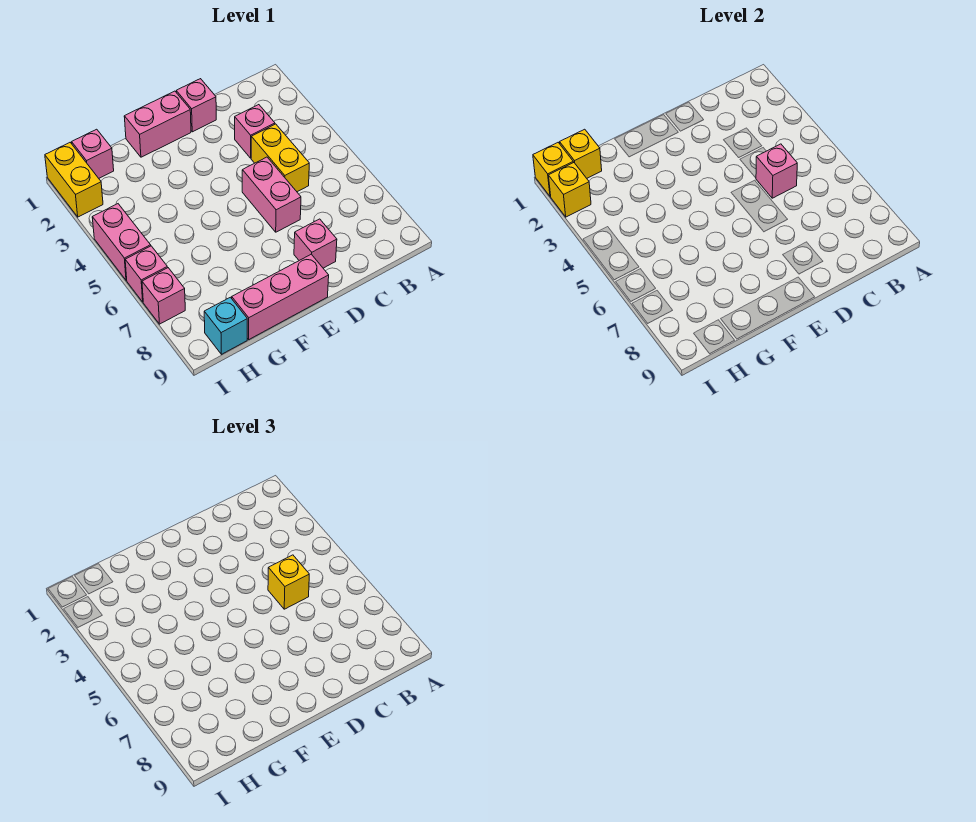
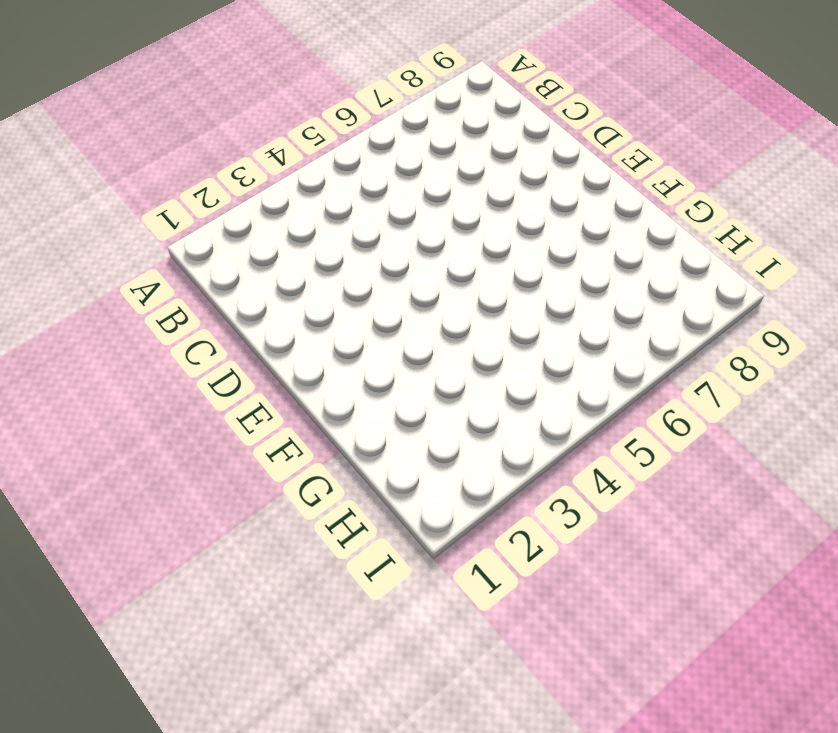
none -> pink 1x1 brick [235,105,275,158]
none -> yellow 1x2 brick [251,124,309,192]
none -> pink 1x1 brick [176,79,216,132]

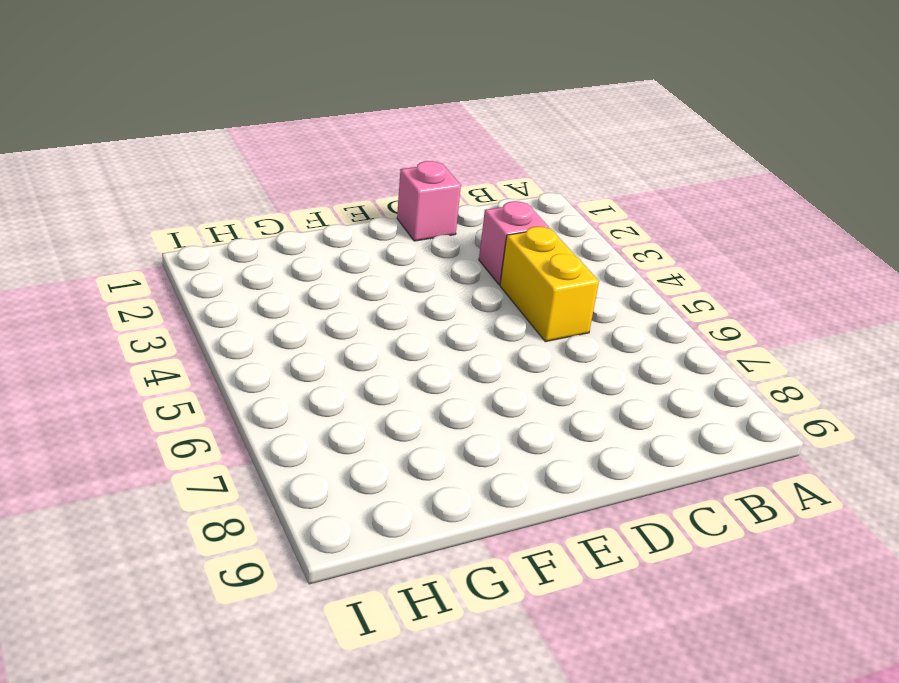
none -> pink 1x2 brick [242,157,301,232]
none -> pink 1x1 brick [294,219,337,268]
none -> pink 1x2 brick [124,91,191,157]

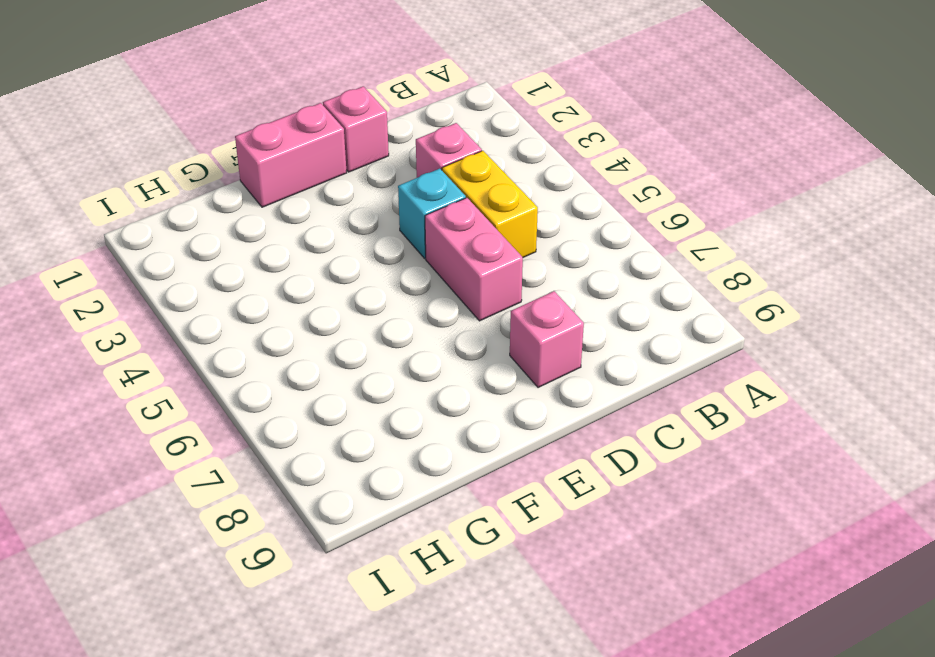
cyan 1x1 brick [398,169,466,258] -> cyan 1x1 brick moved to [204,297,247,354]
none -> pink 1x3 brick [232,254,329,339]
none -> pink 1x1 brick [72,129,114,178]
none -> yellow 1x2 brick [45,143,103,217]

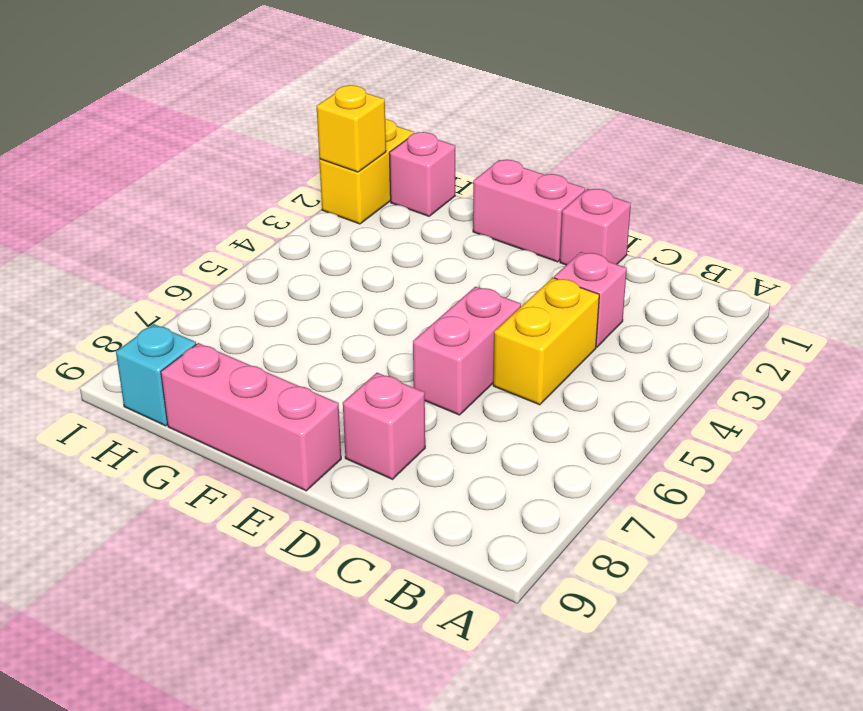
none -> pink 1x2 brick [92,204,151,280]
none -> pink 1x1 brick [125,246,168,302]
none -> pink 1x1 brick [142,268,185,324]

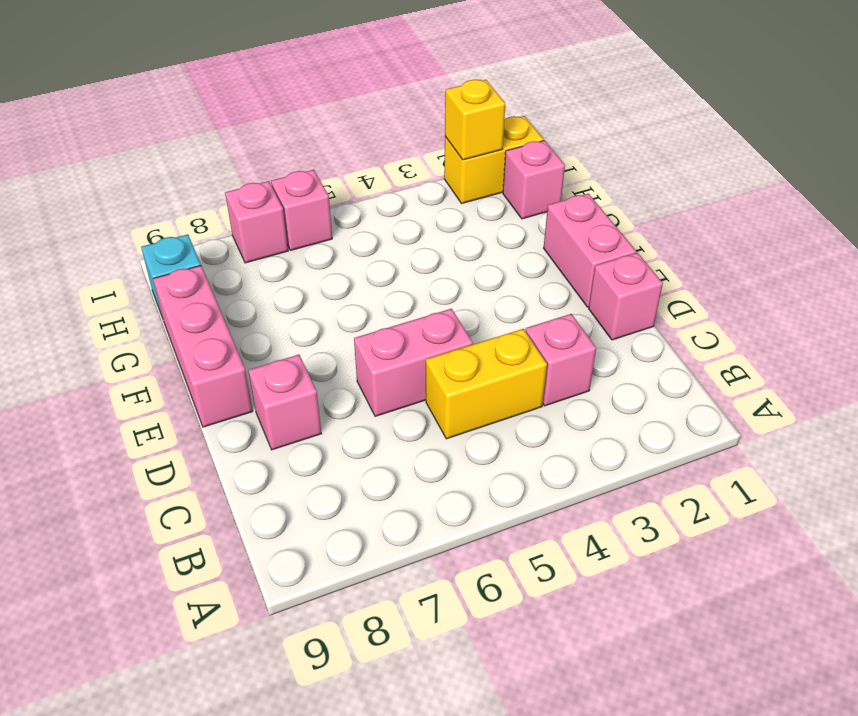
none -> pink 1x2 brick [92,204,151,280]
none -> pink 1x1 brick [756,144,797,198]
none -> yellow 1x1 brick [560,129,602,178]

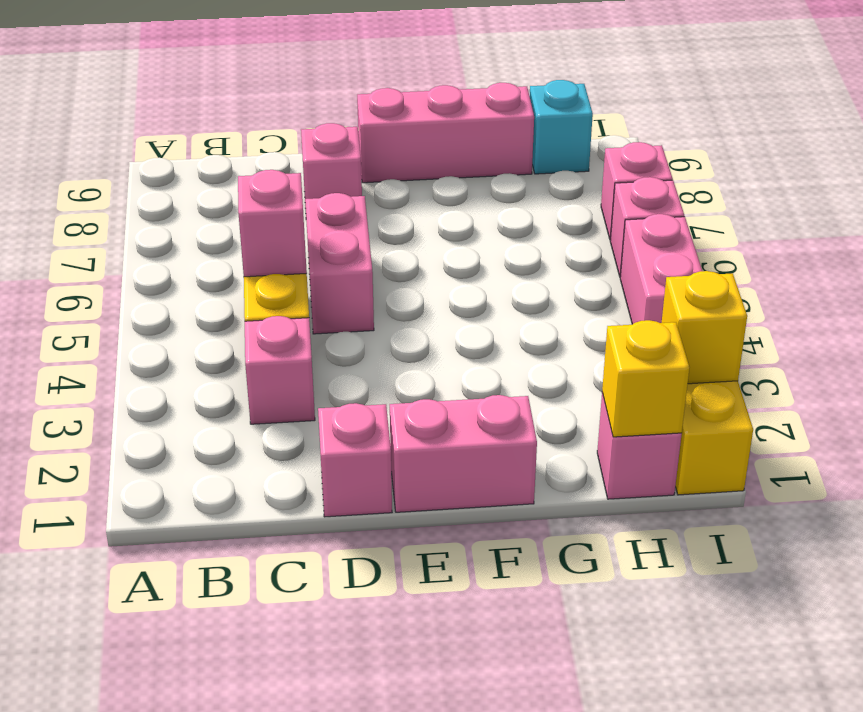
none -> yellow 1x1 brick [533,143,573,197]
none -> yellow 1x1 brick [268,555,309,609]

